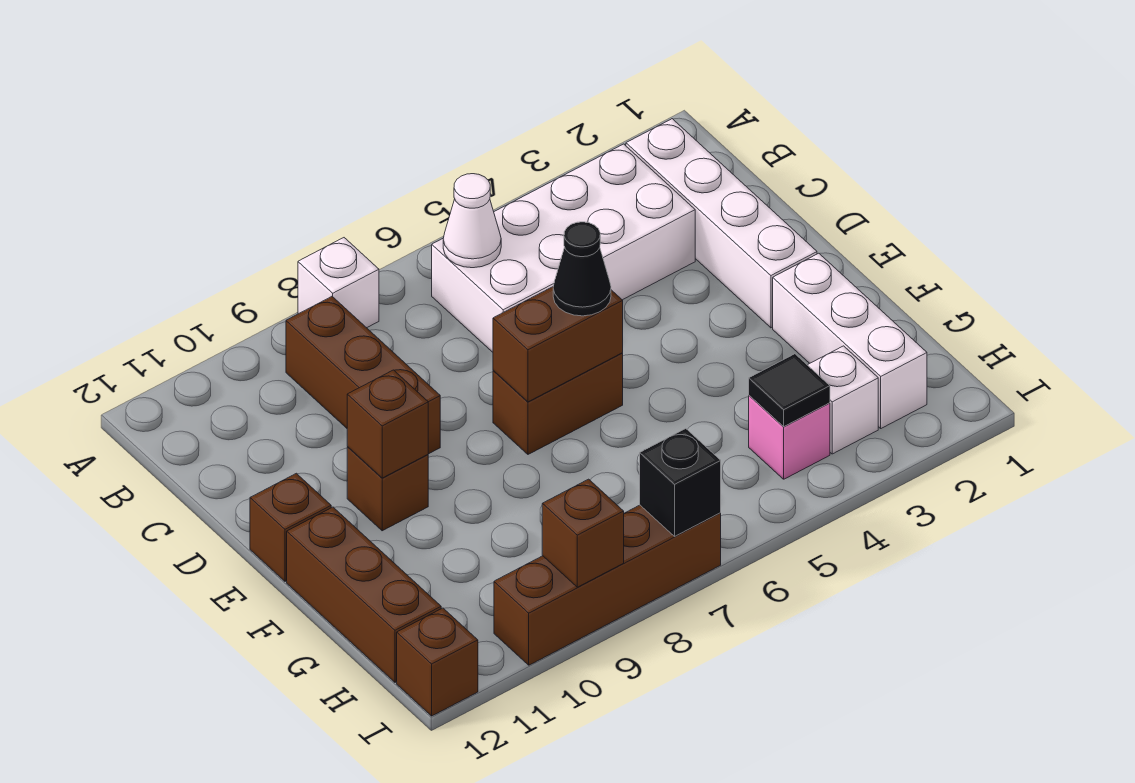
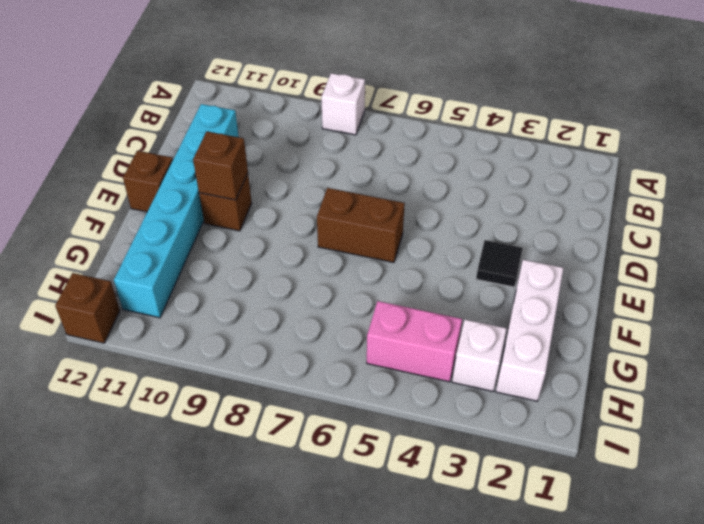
cyan 1x6 brick [114,104,239,318] -> none
black 1x1 tile [476,240,523,287] -> black 1x1 tile moved to [749,354,830,426]
pink 1x2 brick [367,301,462,382] -> pink 1x1 brick [749,396,830,479]
none -> white 1x4 brick [626,119,817,328]
none -> white 2x4 brick [432,144,695,352]
none -> brown 1x3 brick [286,297,440,454]

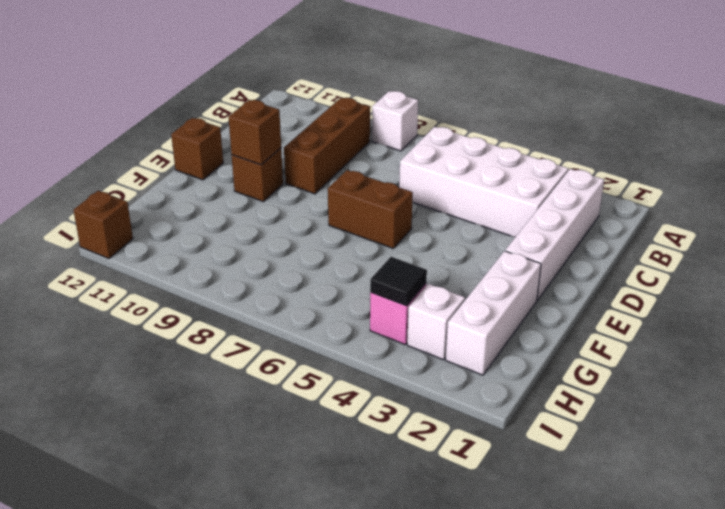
none -> brown 1x3 brick [287,507,441,682]
none -> brown 1x4 brick [494,505,721,665]
none -> white 1x1 cone [443,174,501,268]

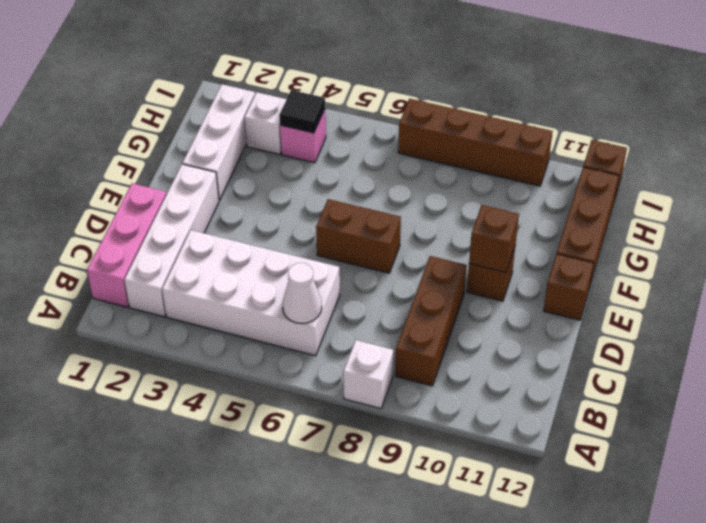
pink 1x3 brick [87,183,166,307] -> none
none -> brown 1x2 brick [493,287,623,402]
none -> black 1x1 brick [640,429,721,536]
none -> brown 1x1 brick [542,479,624,587]

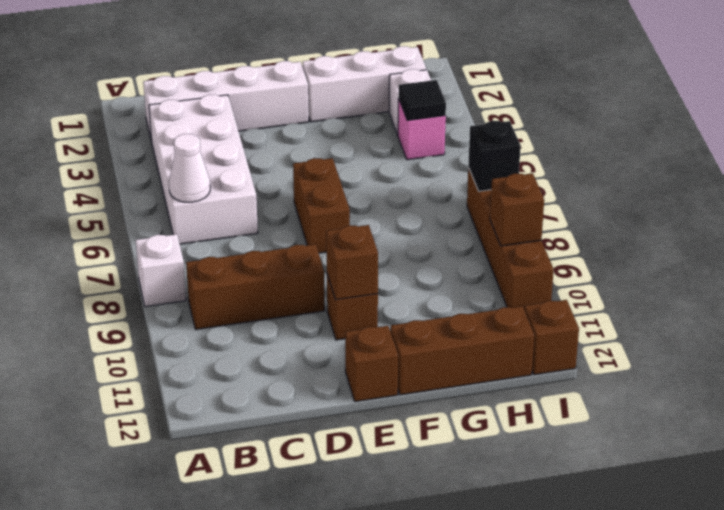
none -> brown 1x2 brick [493,287,623,402]
none -> black 1x1 cone [553,222,611,316]

